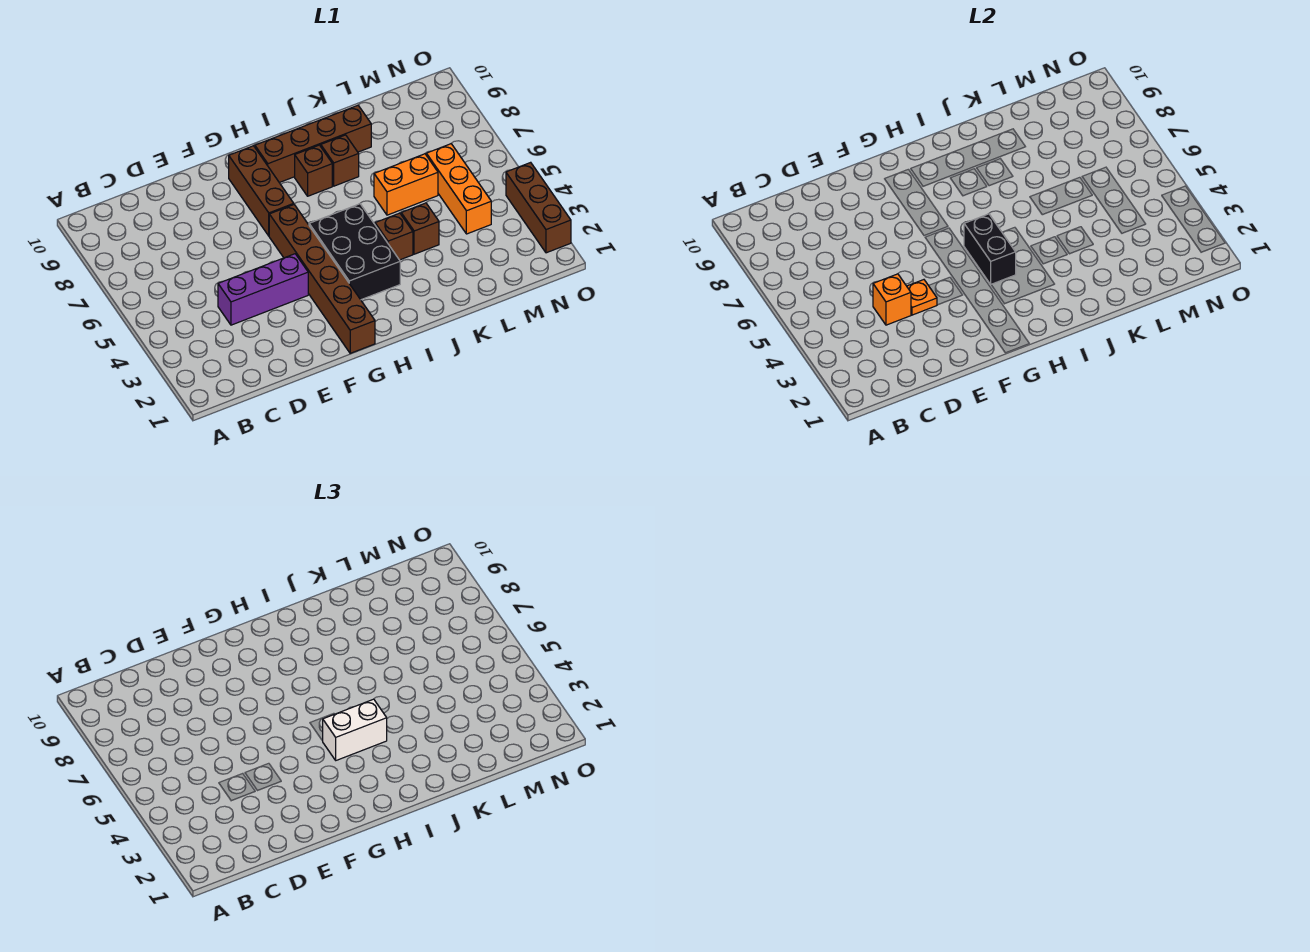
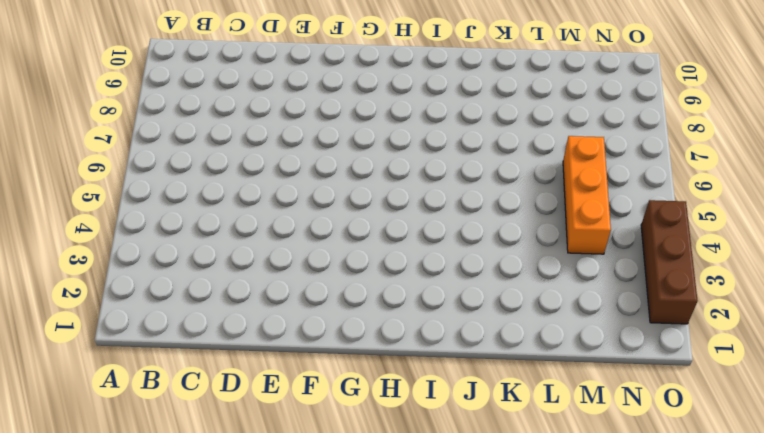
none -> purple 1x3 brick [218,254,308,325]
none -> brown 1x6 brick [269,205,375,353]
none -> brown 1x3 brick [229,146,294,236]

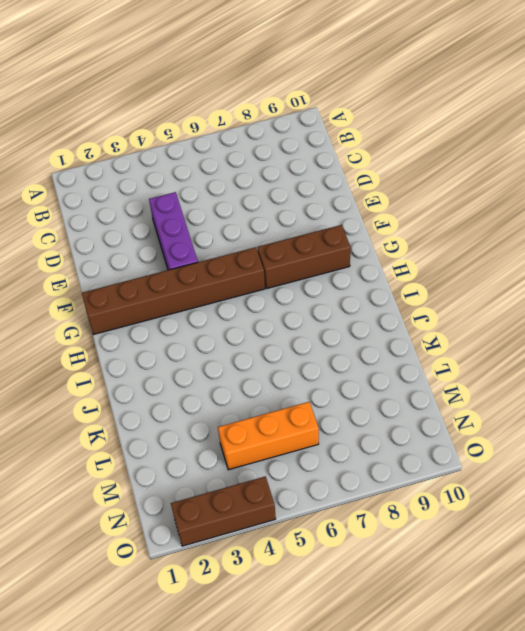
none -> black 2x3 brick [309,204,400,300]
none -> brown 1x4 brick [255,105,371,183]
none -> brown 1x1 brick [295,145,332,196]

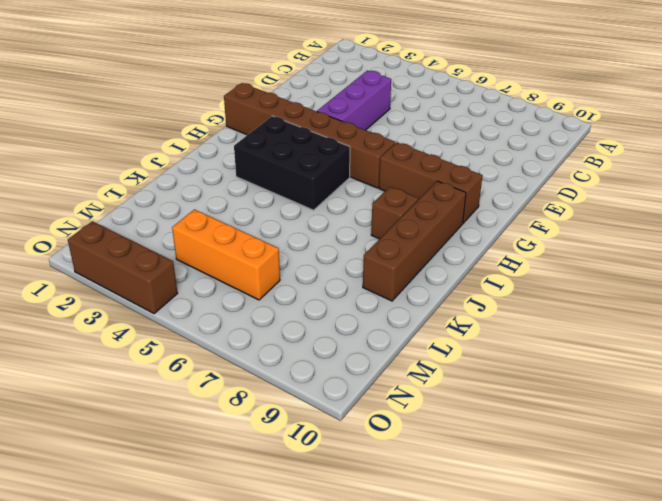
none -> brown 1x1 brick [375,213,413,260]
none -> brown 1x1 brick [321,135,359,186]
none -> brown 1x1 brick [401,203,439,254]

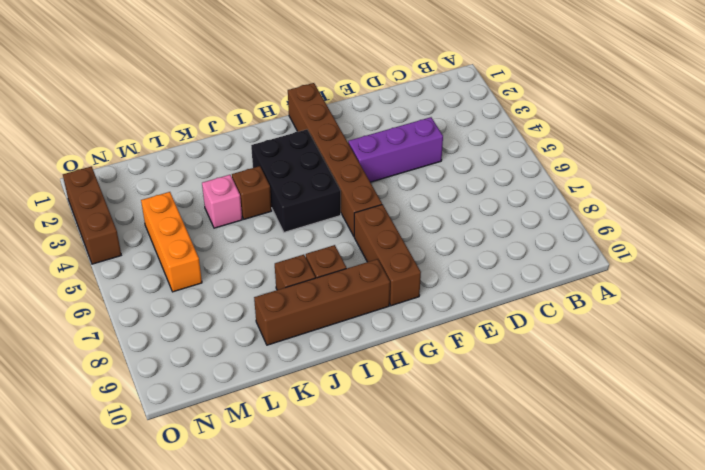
pink 1x1 brick [202,175,242,228] -> brown 1x1 brick [401,203,439,254]
none -> orange 1x2 brick [374,154,438,215]
none -> orange 1x1 brick [873,274,911,325]
none -> orange 1x1 plate [907,280,937,315]

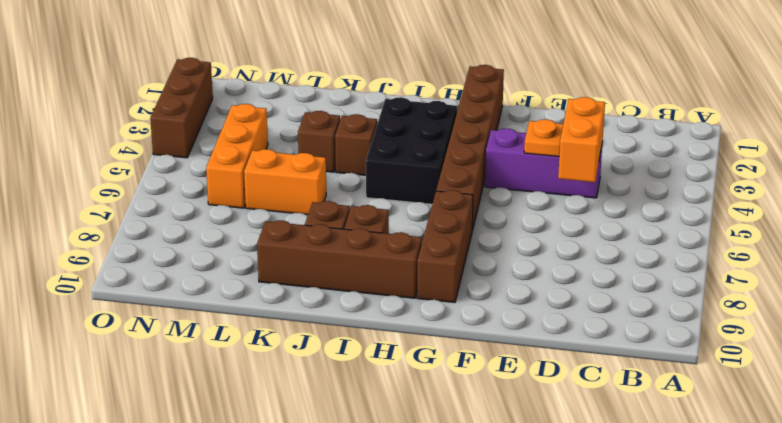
orange 1x2 brick [558,97,605,182] -> orange 1x1 brick [873,274,911,325]
none -> black 1x2 brick [964,214,1016,284]
none -> white 1x2 brick [323,699,387,760]

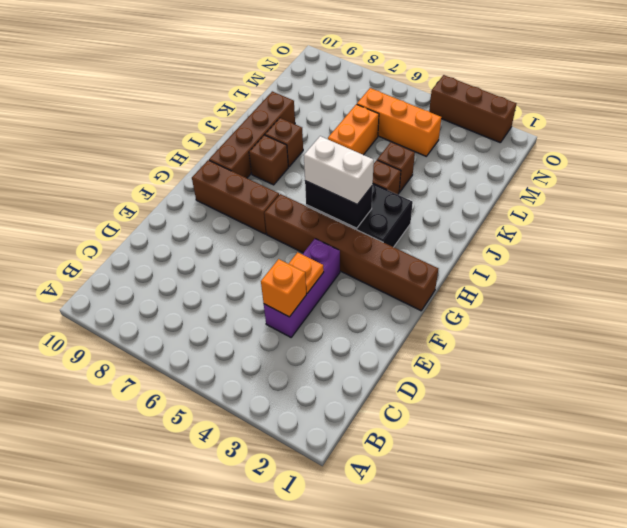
white 1x2 brick [304,136,374,204] -> white 1x2 brick turned to [323,699,387,760]

